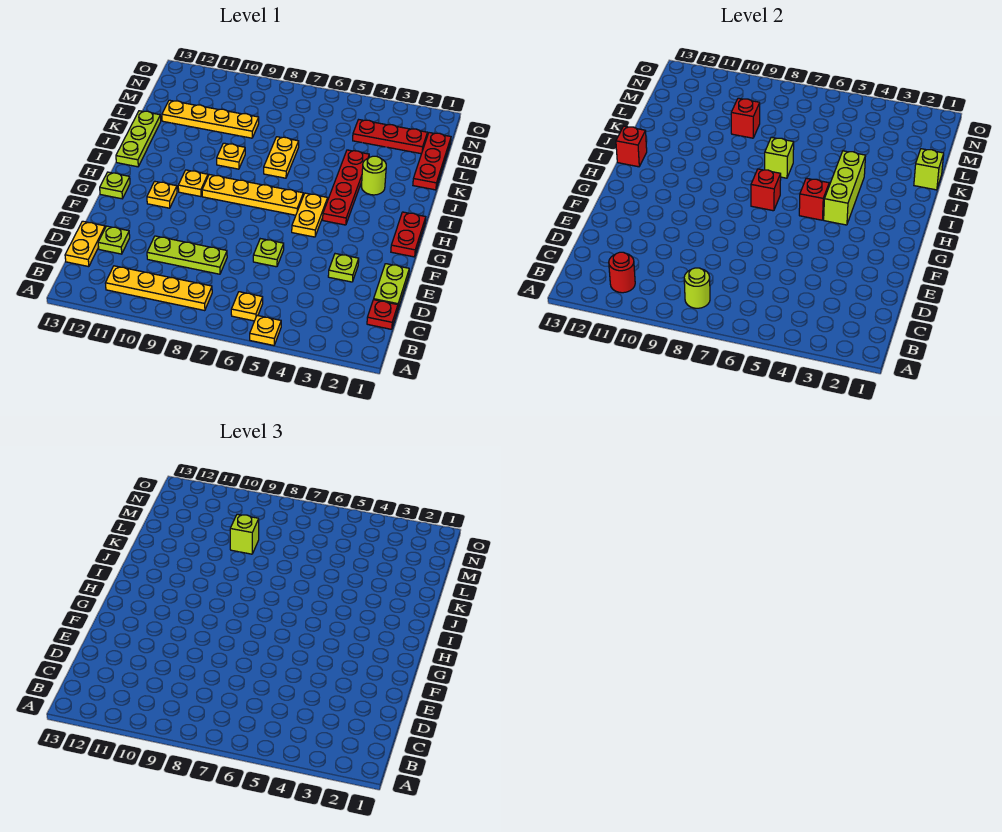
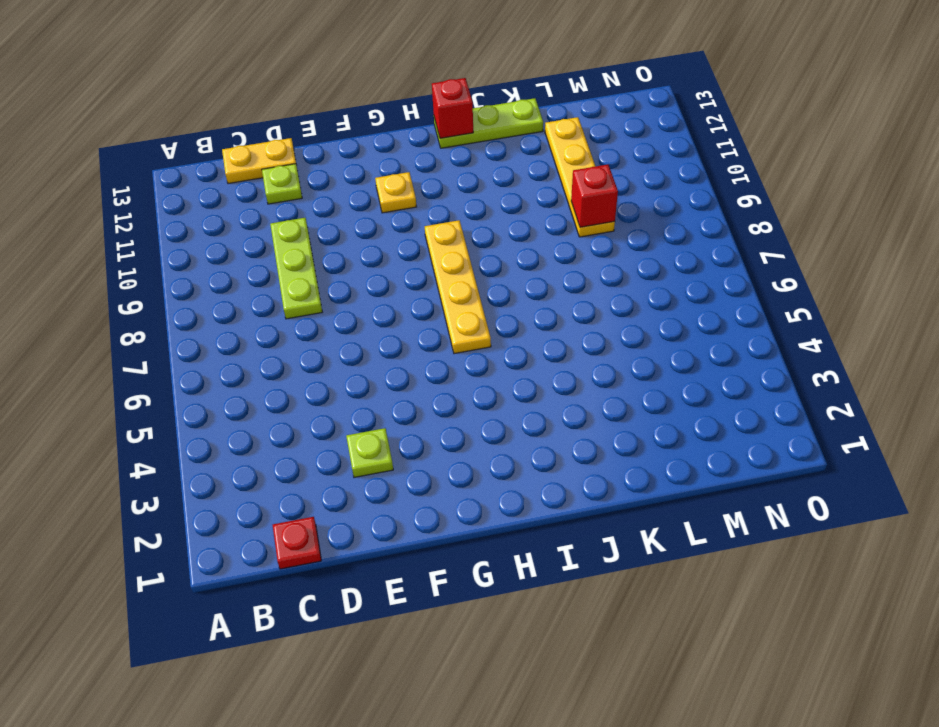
none -> yellow 1x1 plate [250,316,281,346]
none -> yellow 1x1 plate [231,292,263,321]
none -> yellow 1x4 plate [105,266,212,311]
none -> lime 1x2 plate [374,264,409,308]

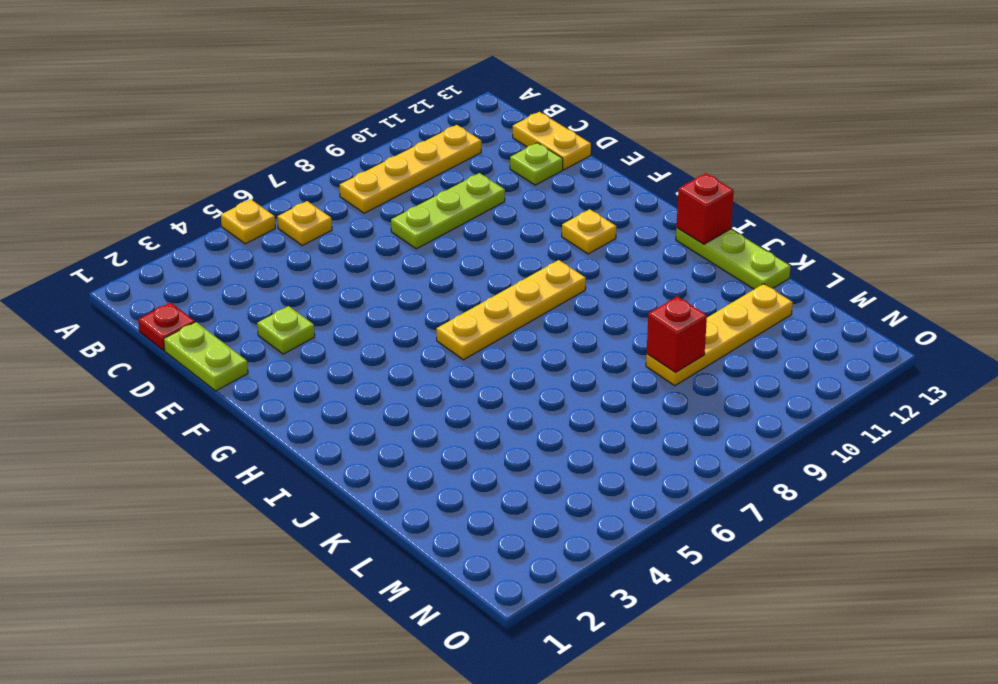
none -> lime 1x1 plate [253,239,284,267]
none -> red 1x2 plate [391,212,426,257]
none -> yellow 1x2 plate [292,193,328,237]
none -> lime 1x1 plate [100,172,130,199]

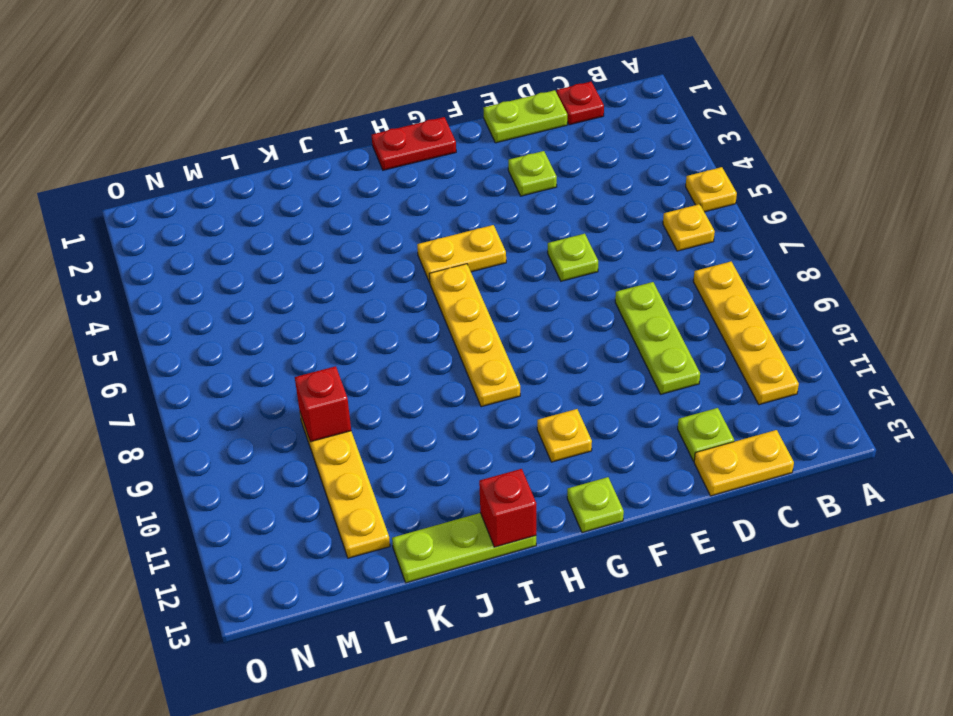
none -> red 1x4 plate [323,150,369,225]
none -> yellow 1x1 plate [178,170,208,197]
none -> lime 1x1 round brick [361,156,386,195]
none -> yellow 1x2 plate [264,137,299,178]

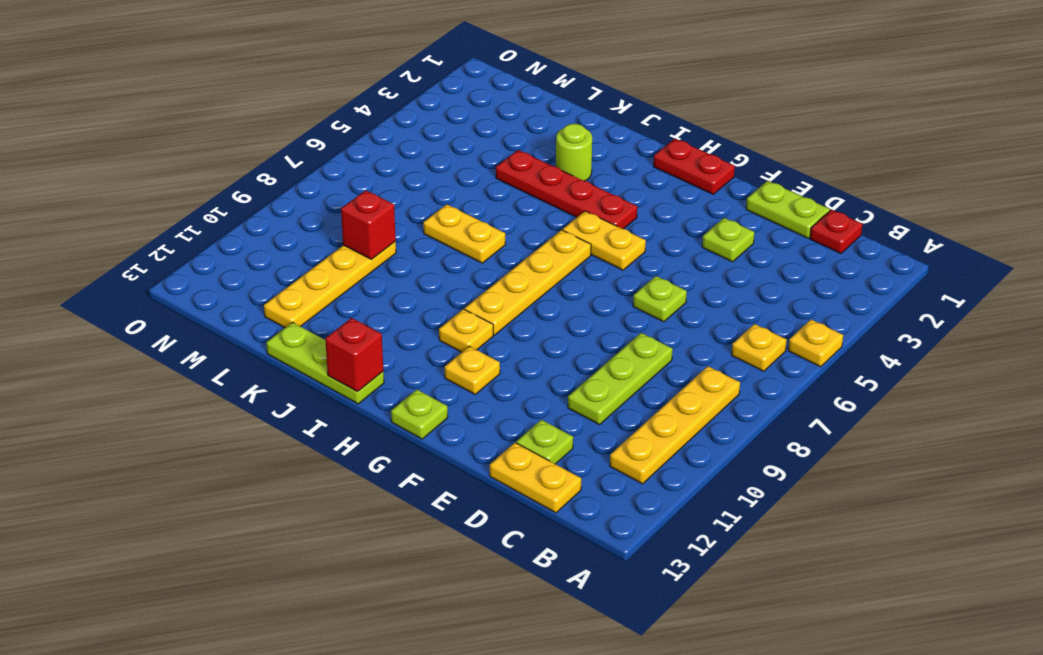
none -> yellow 1x1 plate [217,143,245,169]
none -> red 1x3 plate [413,133,451,190]
none -> red 1x3 plate [353,120,427,154]
none -> lime 1x1 round brick [684,268,710,308]

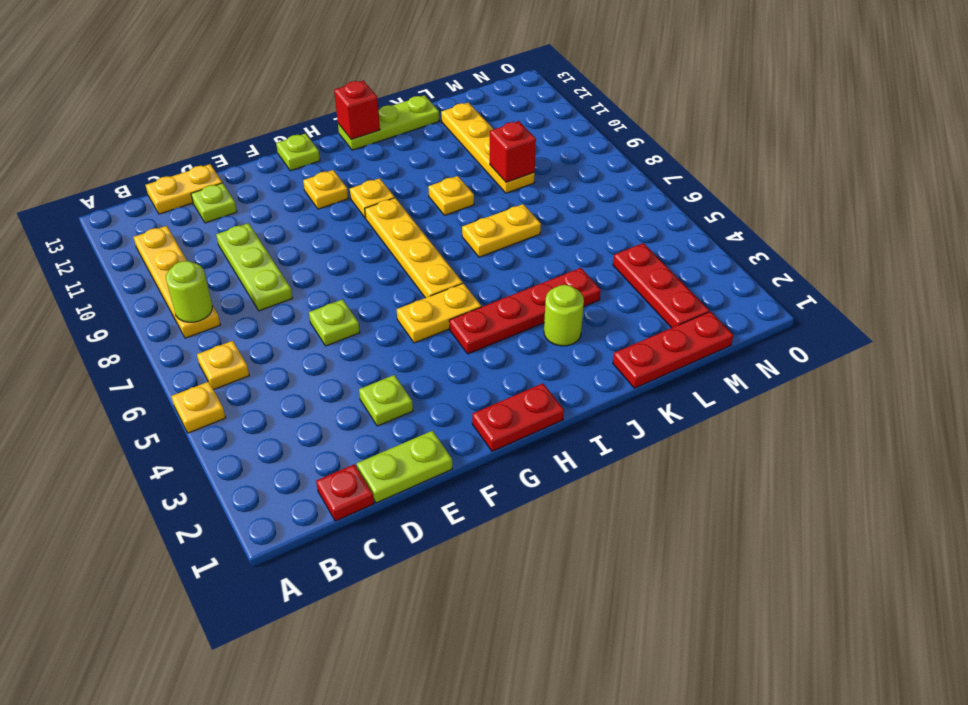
none -> red 1x1 round brick [609,252,635,293]
none -> lime 1x3 brick [824,151,866,225]
none -> red 1x1 brick [799,178,829,220]
none -> red 1x1 brick [751,169,781,211]

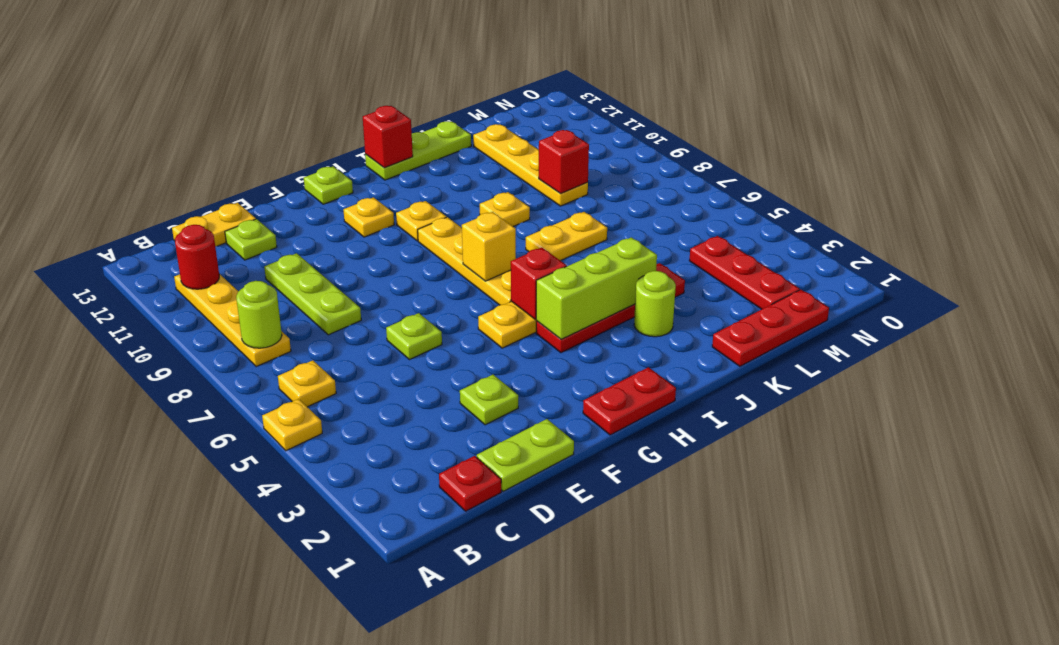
yellow 1x1 brick [462,212,516,281] -> red 1x1 brick [751,169,781,211]
none -> lime 1x1 brick [765,137,794,178]
none -> lime 1x1 brick [914,149,944,190]
none -> lime 1x1 brick [230,514,259,554]

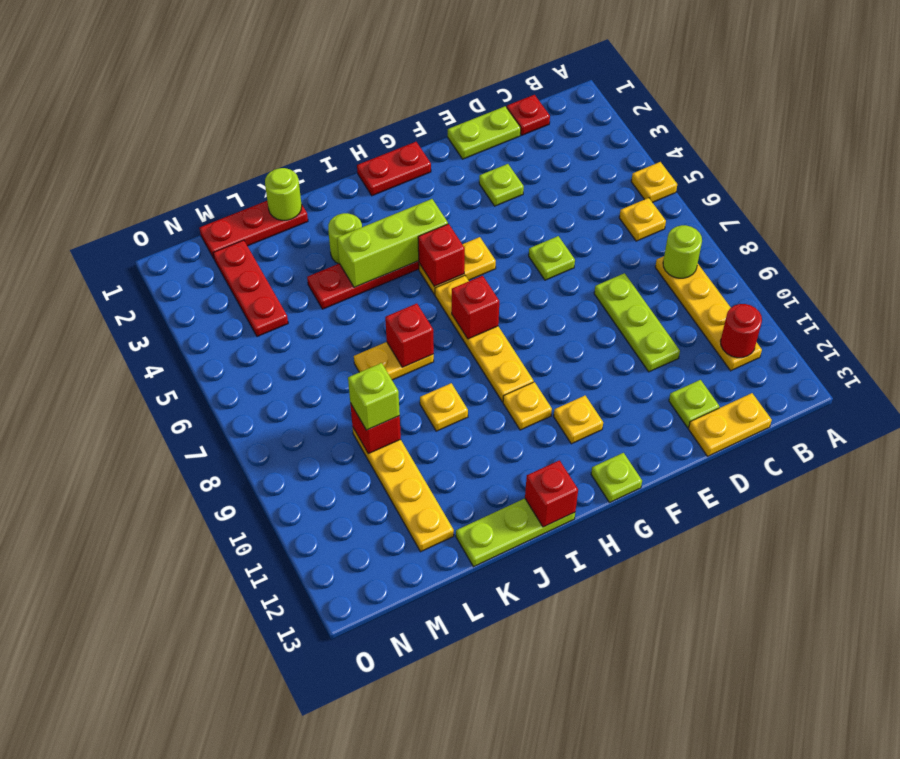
red 1x1 brick [385,304,434,367] -> lime 1x1 brick [765,137,794,178]
lime 1x1 round brick [265,168,302,220] -> lime 1x1 brick [914,149,944,190]

